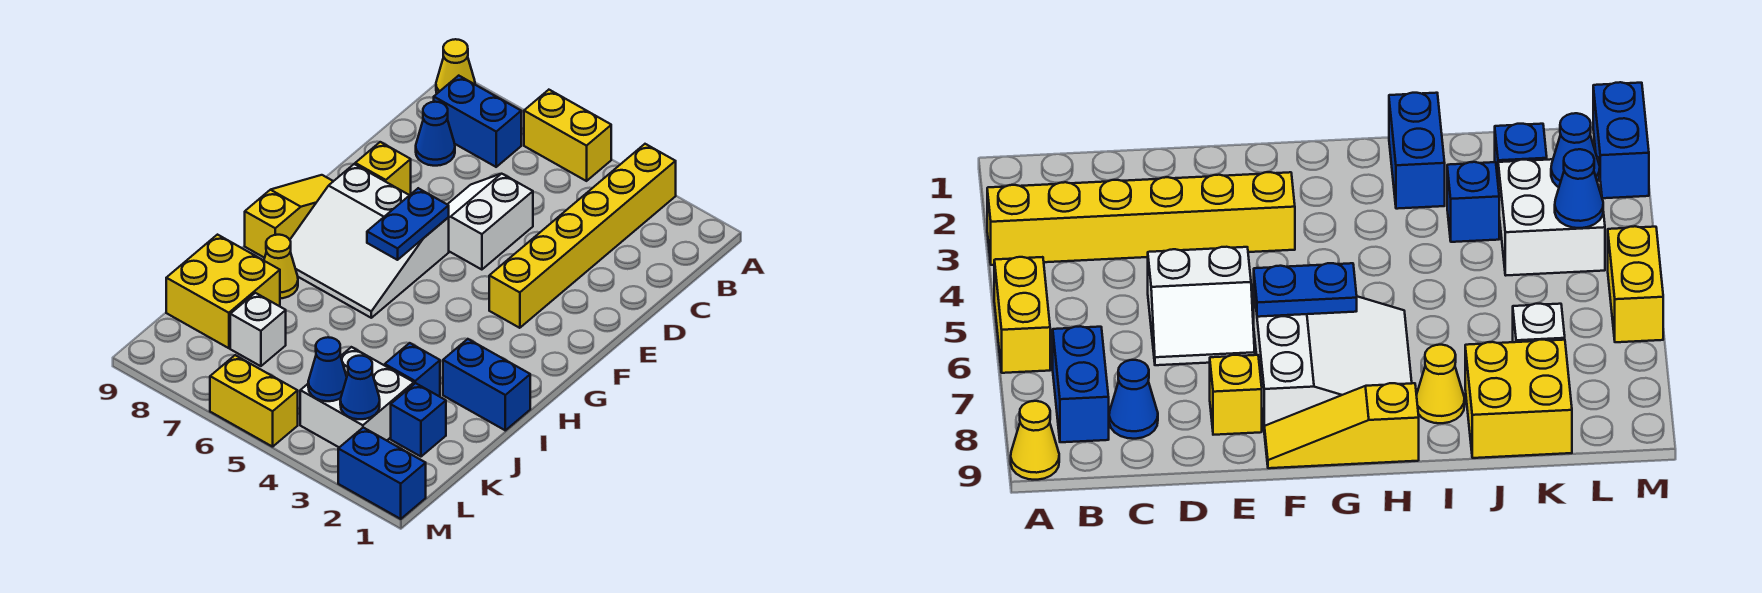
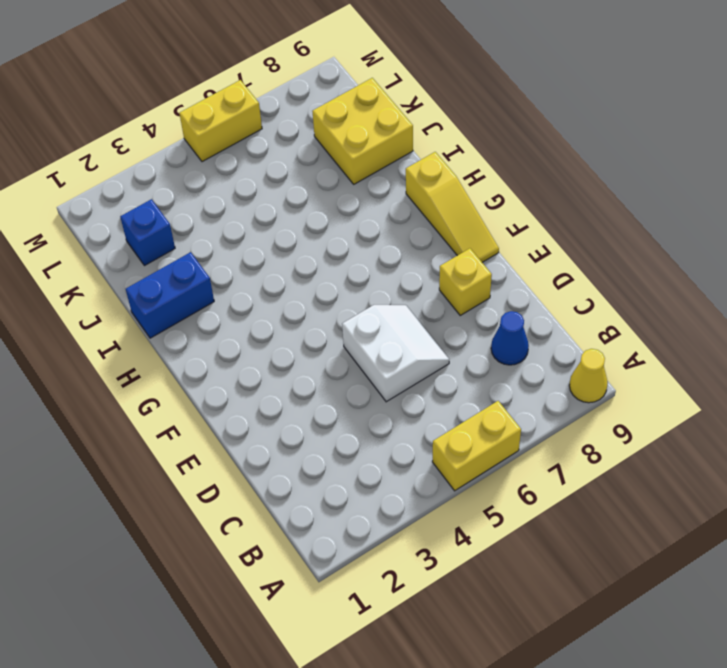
none -> yellow 1x6 brick [489,144,676,328]
none -> blue 1x2 brick [434,76,521,167]
none -> white 3x3 slope [290,164,449,318]

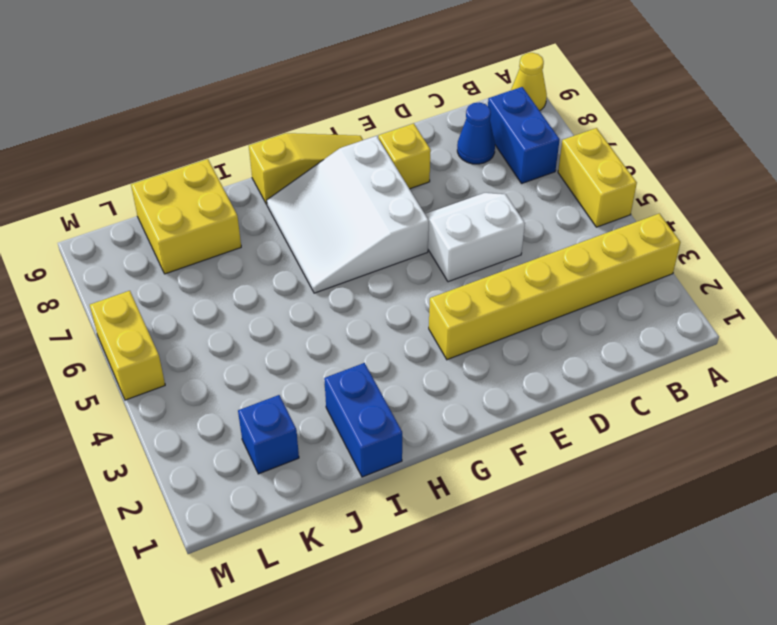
none -> yellow 1x1 cone [264,235,298,298]
none -> blue 1x1 brick [385,343,440,396]
none -> white 2x2 brick [300,347,414,447]

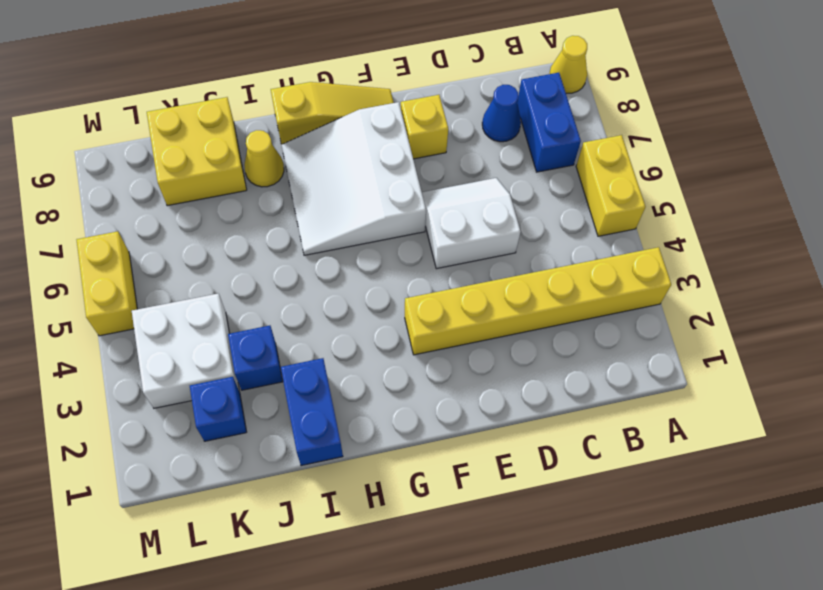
none -> white 1x1 brick [230,293,286,366]
none -> blue 1x2 brick [338,428,426,519]
none -> blue 1x2 plate [367,188,449,260]

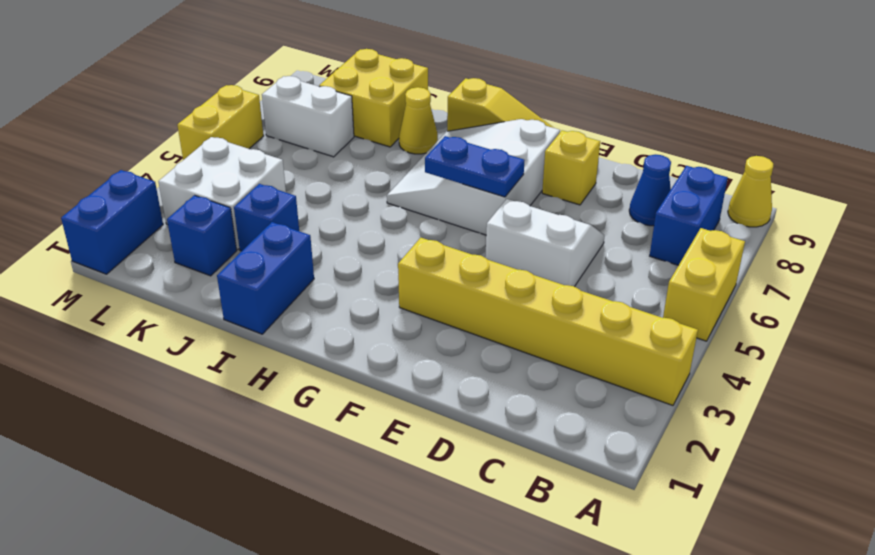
white 1x2 brick [262,76,354,157] -> white 1x1 brick [230,293,286,366]
none -> blue 1x1 cone [340,356,380,419]
none -> blue 1x1 cone [308,337,347,401]

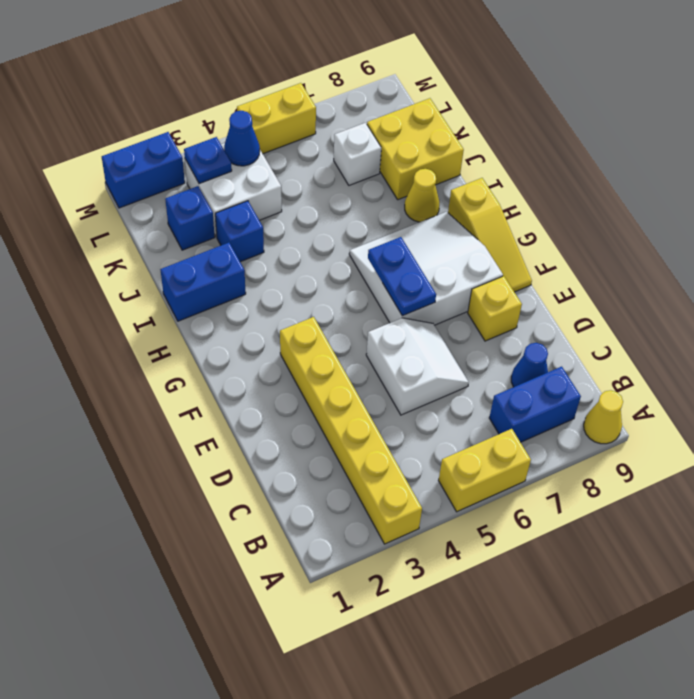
blue 1x1 plate [184,137,232,184] -> blue 1x1 cone [340,356,380,419]

